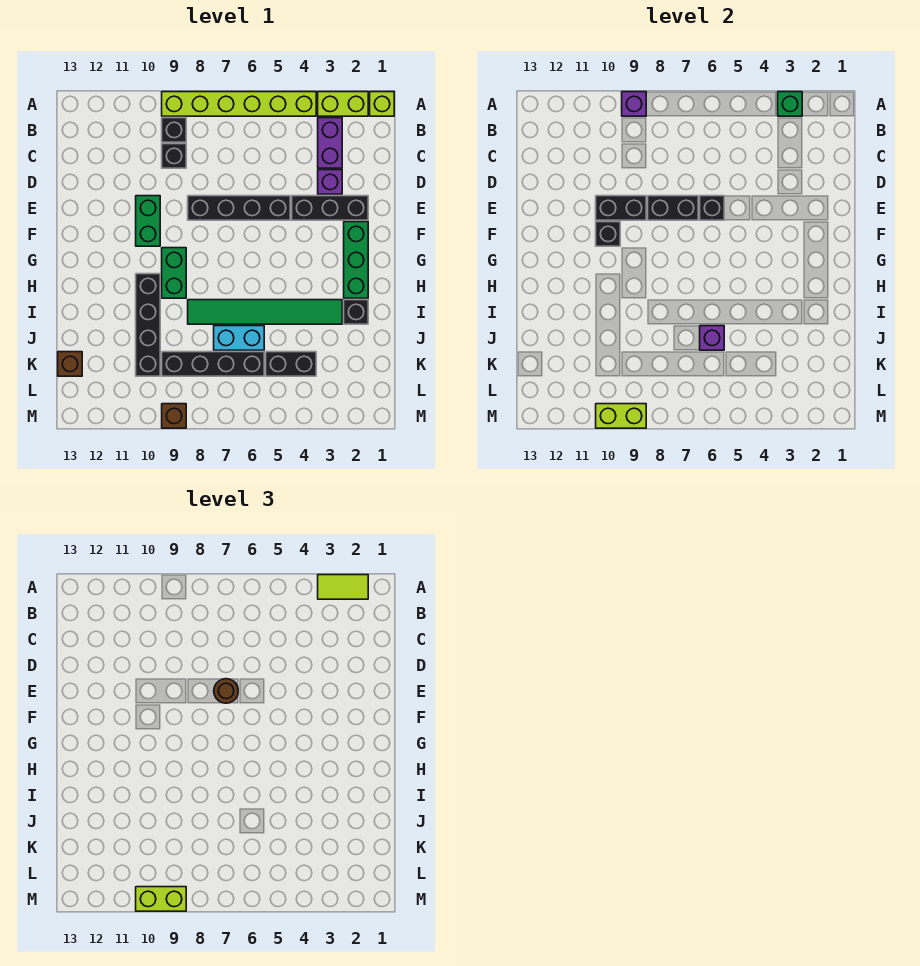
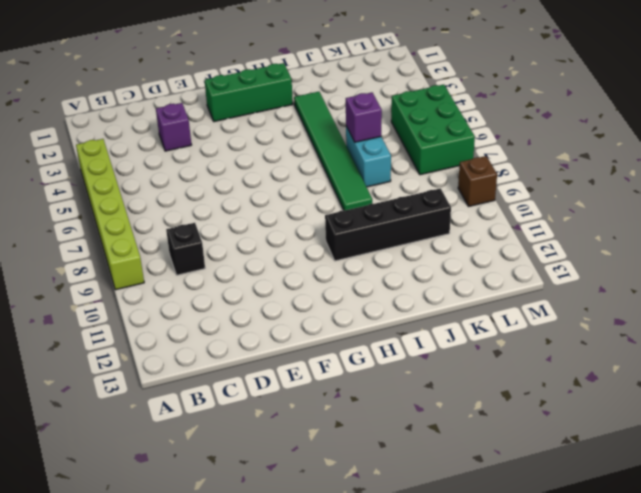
green 2x3 brick [391,85,475,175] -> none
none -> lime 1x1 brick [370,92,394,116]
none -> lime 1x2 brick [318,92,368,116]
none -> purple 1x2 brick [318,118,342,168]
none -> black 1x1 brick [162,118,186,142]

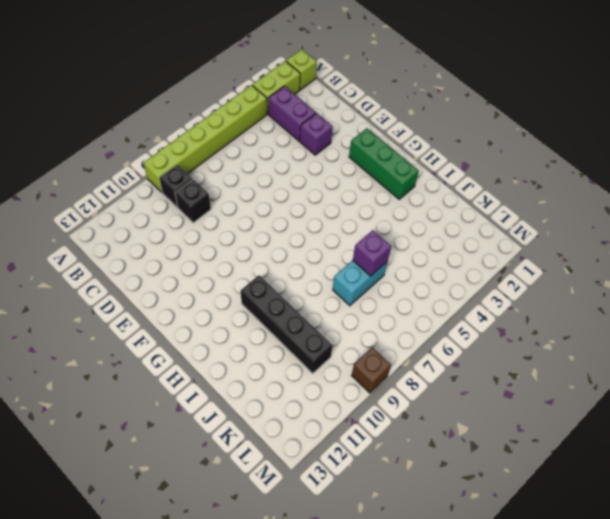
none -> black 1x3 brick [292,196,368,220]
none -> black 1x4 brick [188,196,290,220]
none -> green 1x2 brick [136,196,160,246]
none -> green 1x2 brick [162,248,186,298]

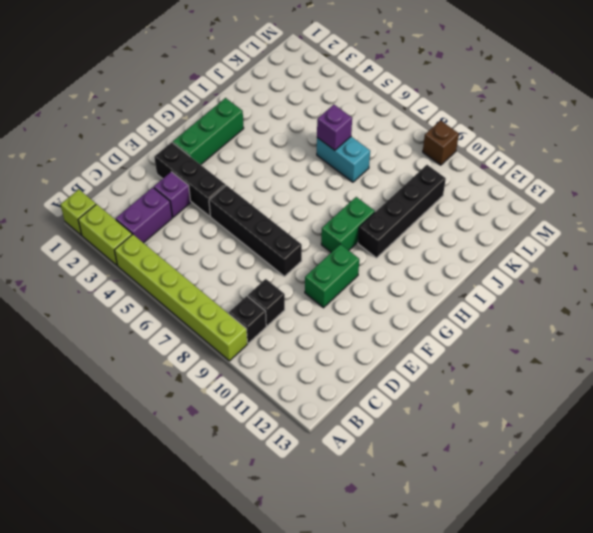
none -> black 1x1 brick [344,300,368,324]
none -> green 1x6 tile [188,300,342,324]
none -> black 1x2 brick [266,352,316,376]
none -> black 1x4 brick [162,352,264,376]

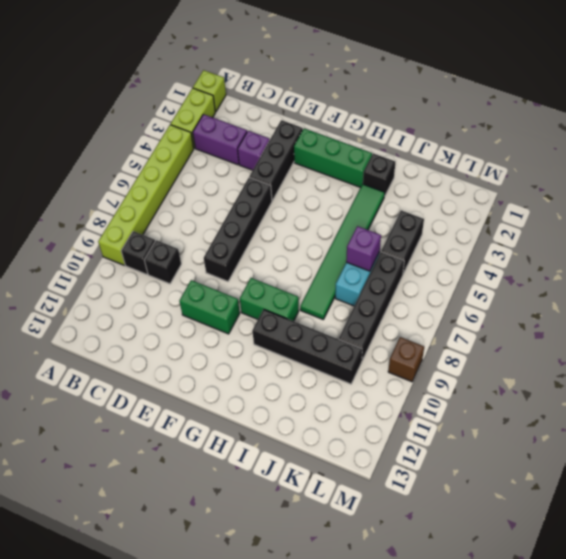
none -> brown 1x1 brick [58,352,82,376]
none -> green 1x1 brick [778,92,802,116]
none -> purple 1x1 brick [622,92,646,116]
none -> black 1x1 brick [700,196,724,220]

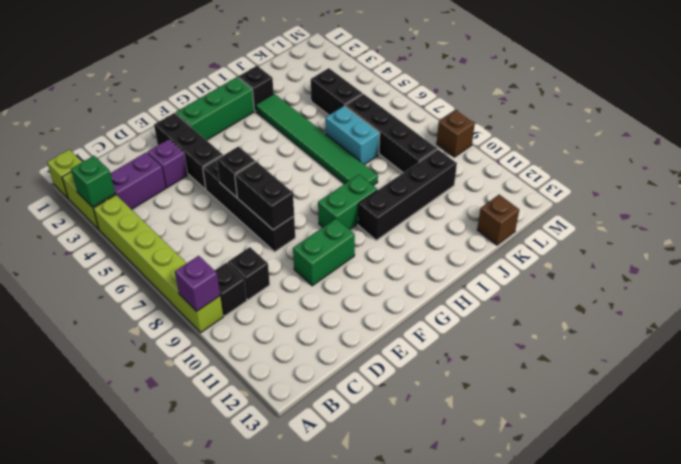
none -> black 1x2 brick [596,196,646,220]
none -> black 1x1 brick [596,222,620,246]
none -> purple 1x1 brick [700,326,724,350]
none -> lime 1x2 brick [596,404,646,428]

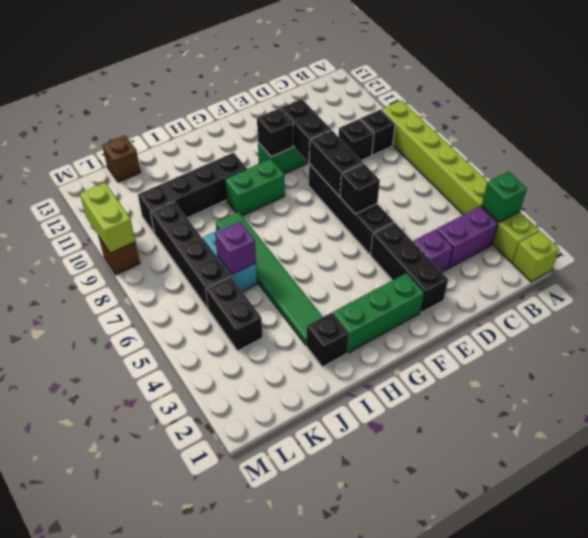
none -> purple 1x1 brick [622,92,646,116]
none -> lime 1x2 tile [318,575,368,599]
none -> brown 1x1 round brick [214,679,238,703]
none -> lime 1x2 brick [136,887,186,911]

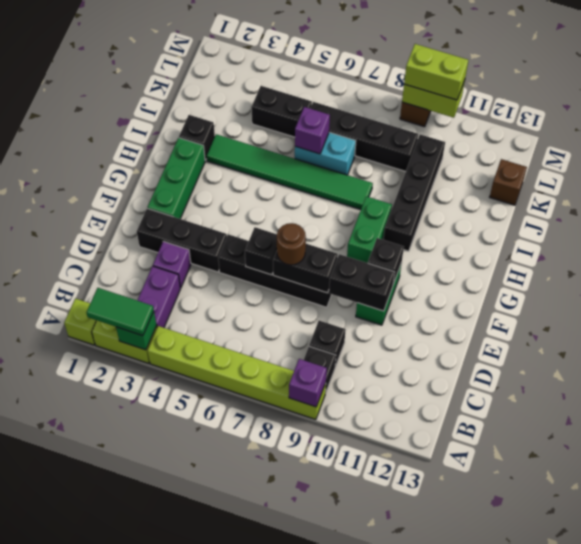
green 1x2 tile [86,288,154,336] -> lime 1x2 tile [318,575,368,599]

